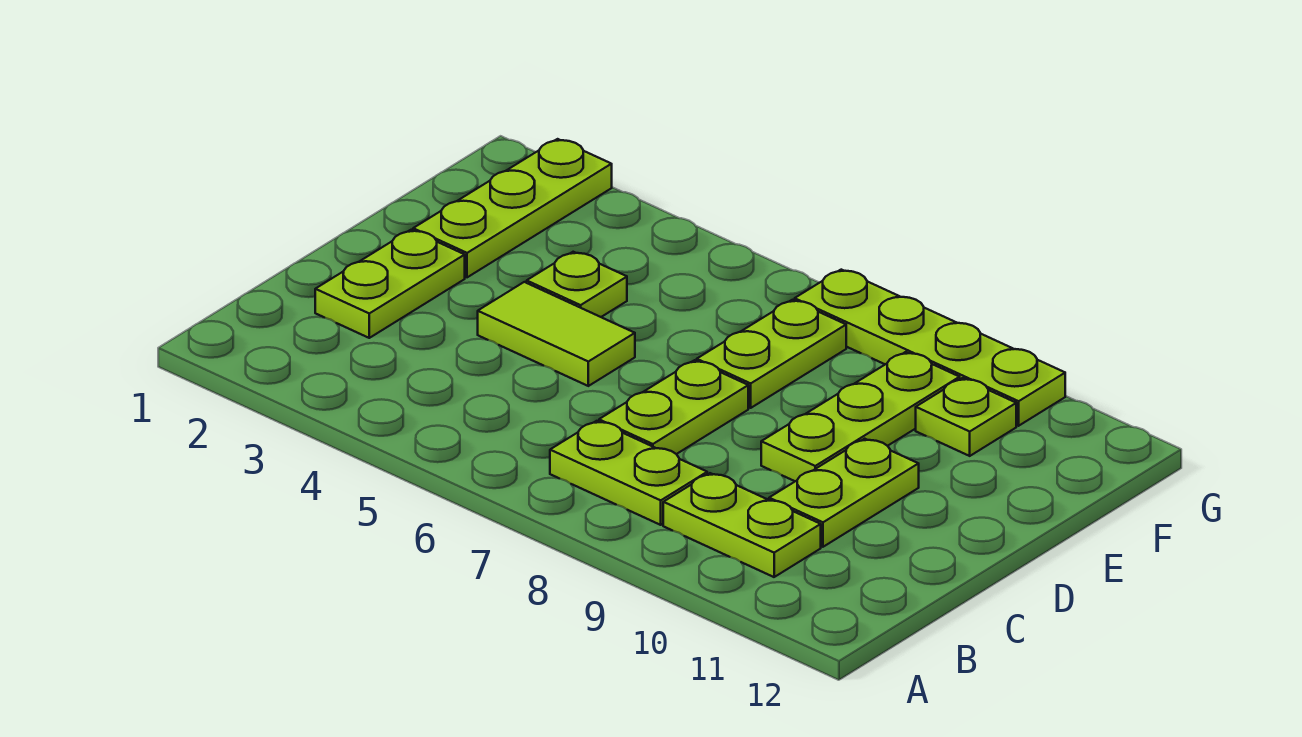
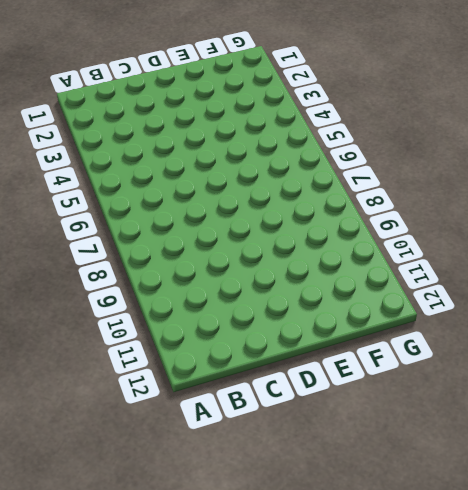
none -> lime 1x2 plate [550,421,707,525]
none -> lime 1x2 plate [663,473,821,577]
none -> lime 1x2 plate [315,230,465,338]

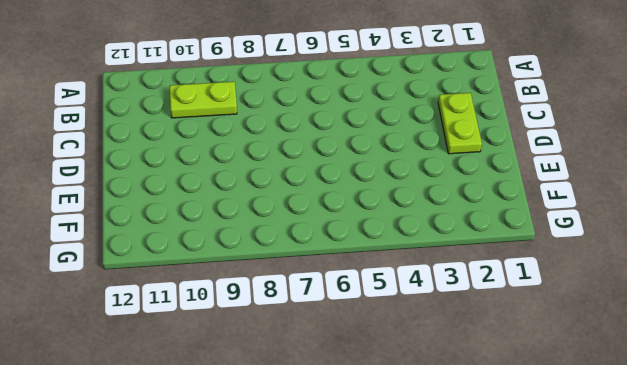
none -> lime 1x2 plate [550,421,707,525]
none -> lime 1x2 plate [599,360,748,454]
none -> lime 1x2 plate [769,439,919,547]

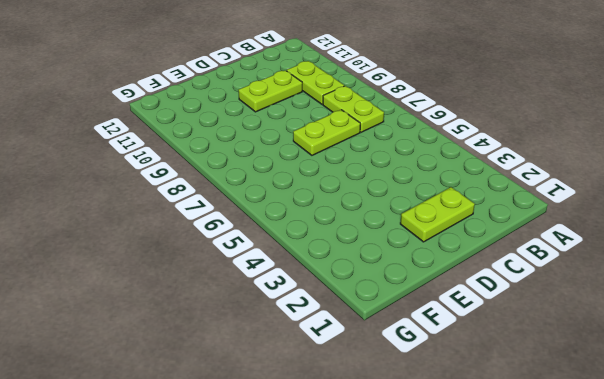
none -> lime 1x2 tile [478,282,635,386]
none -> lime 1x3 plate [761,352,960,481]
none -> lime 1x3 plate [413,139,612,277]

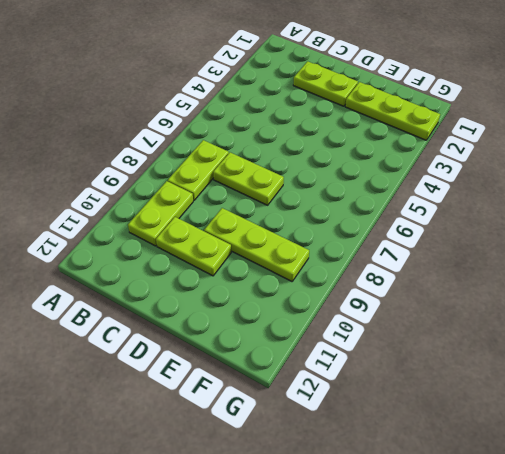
none -> lime 1x2 tile [478,282,635,386]
none -> lime 1x1 plate [527,252,627,317]
none -> lime 1x2 plate [697,300,846,408]

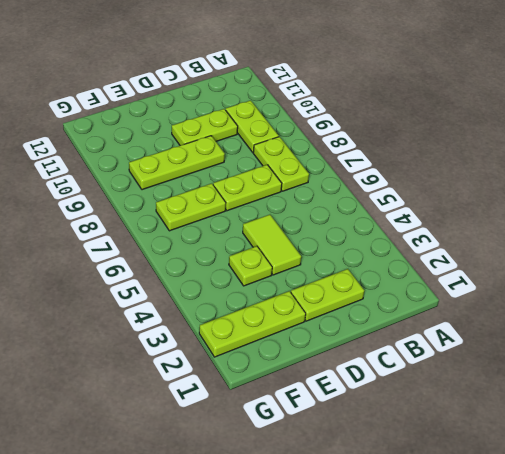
none -> lime 1x1 plate [916,378,1016,456]
none -> lime 1x4 plate [795,270,1065,426]

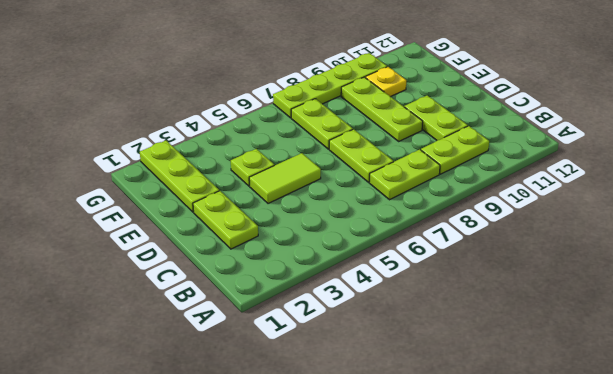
yellow 1x1 plate [365,67,406,97] -> lime 1x1 plate [916,378,1016,456]

